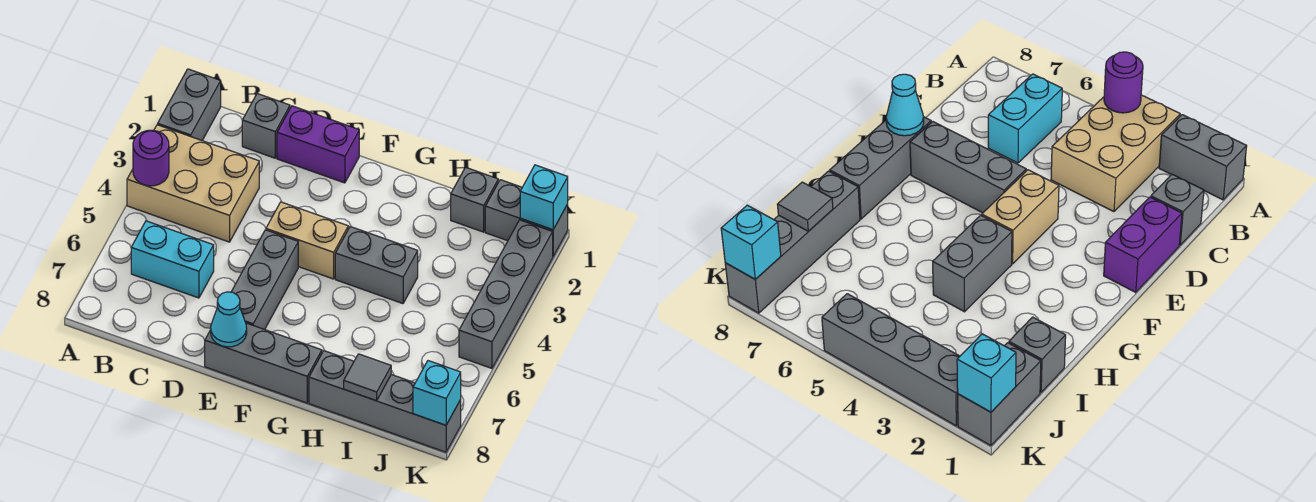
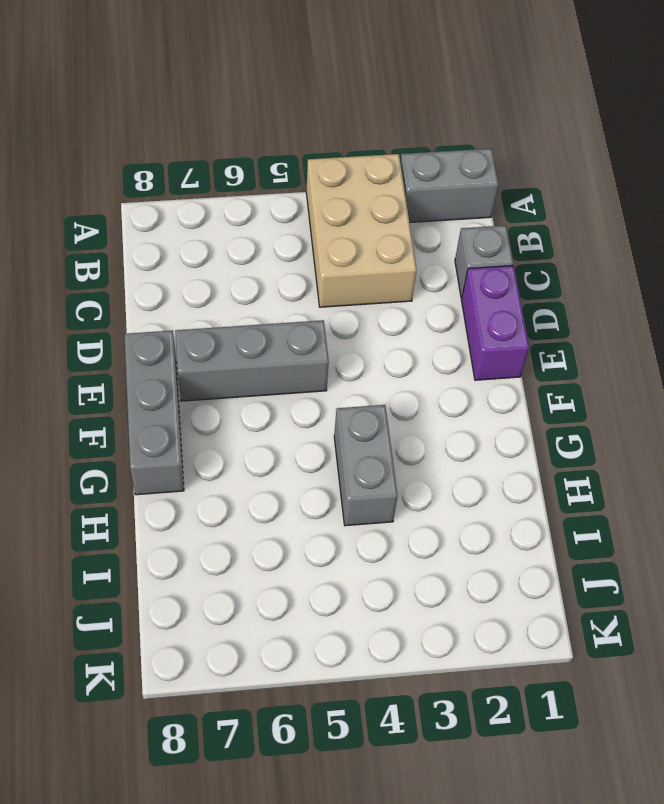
none -> cyan 1x2 brick [131,221,214,298]
none -> tan 1x2 brick [266,202,348,279]
none -> grey 1x4 brick [309,351,461,452]

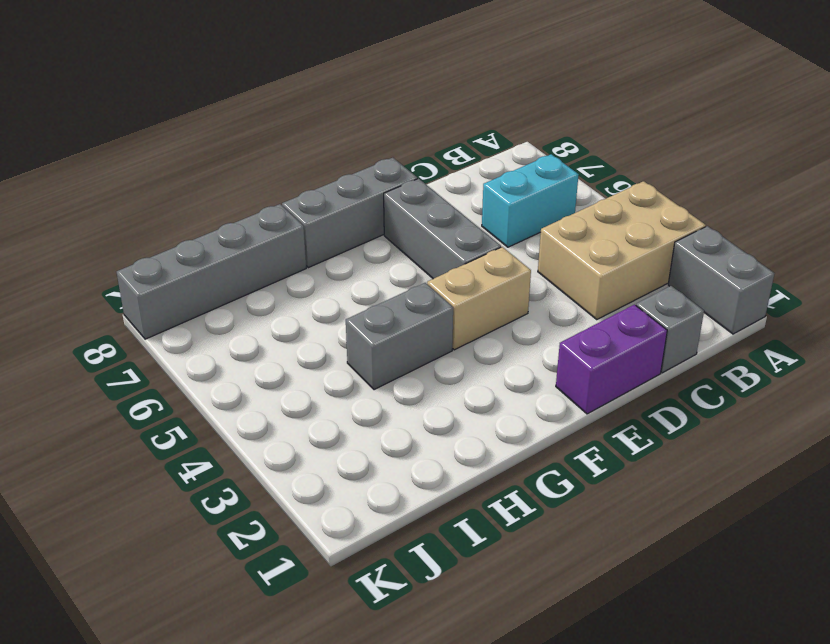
none -> grey 1x1 brick [451,167,498,232]
none -> grey 1x2 brick [485,180,568,256]
none -> grey 1x4 brick [459,220,553,368]

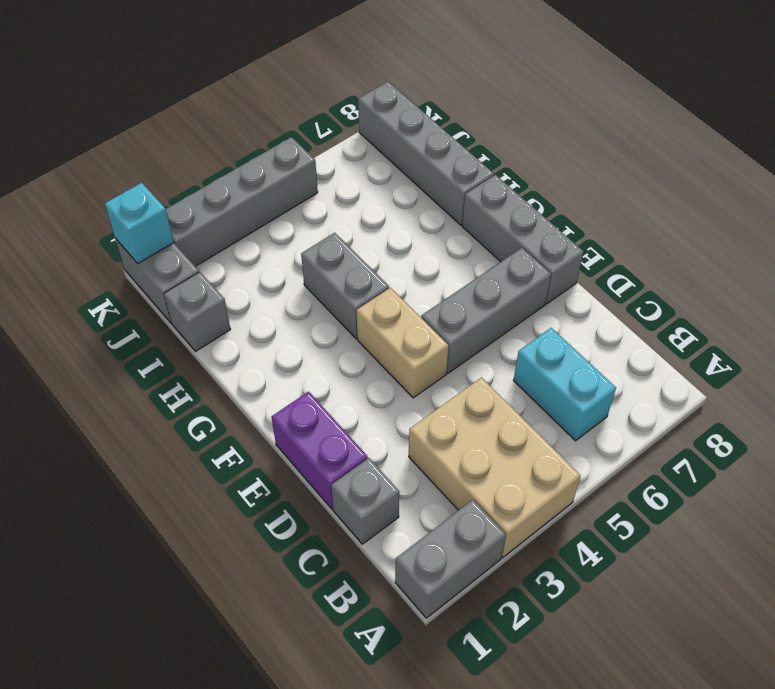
none -> purple 1x1 round brick [133,130,169,186]
none -> cyan 1x1 cone [211,292,247,347]
none -> grey 1x1 tile [344,354,391,401]

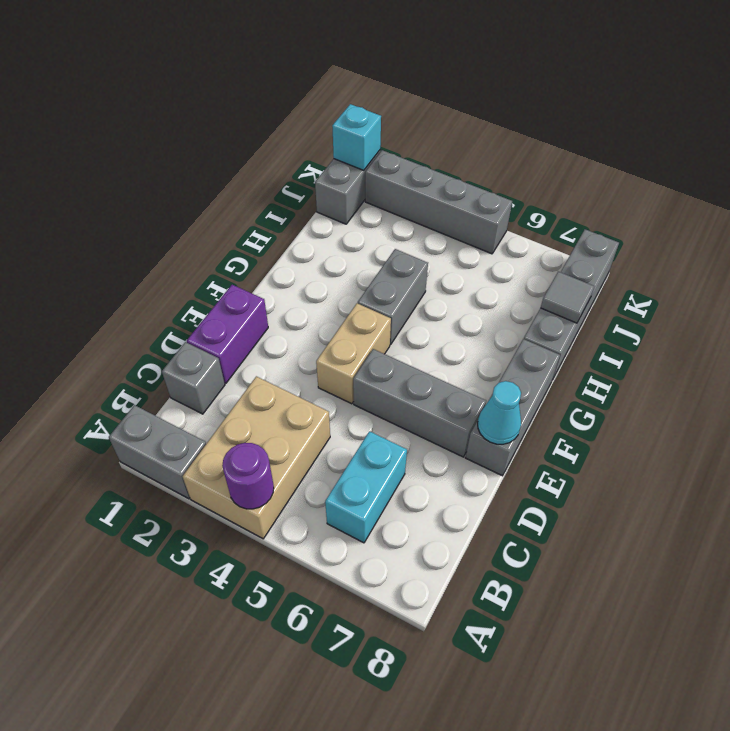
none -> grey 1x1 brick [451,167,498,232]
none -> cyan 1x1 brick [413,361,461,425]

